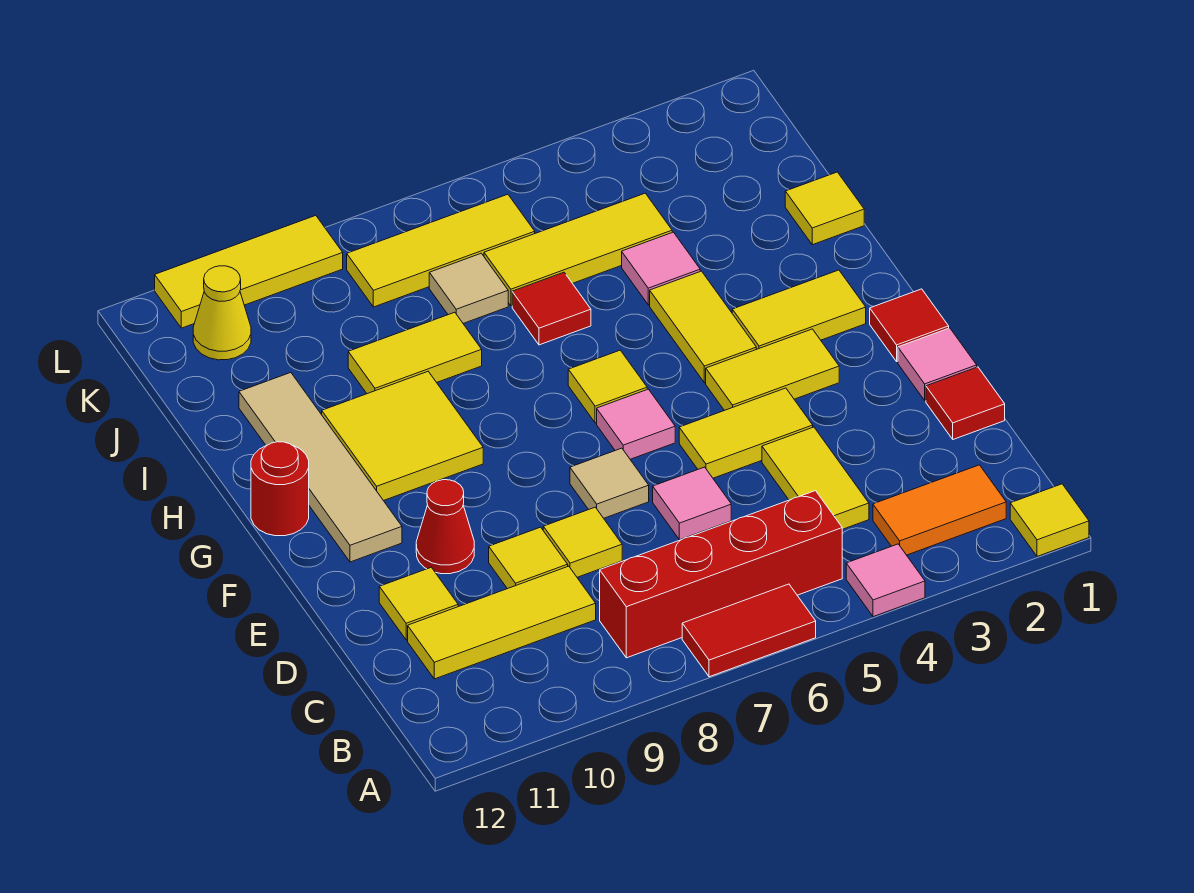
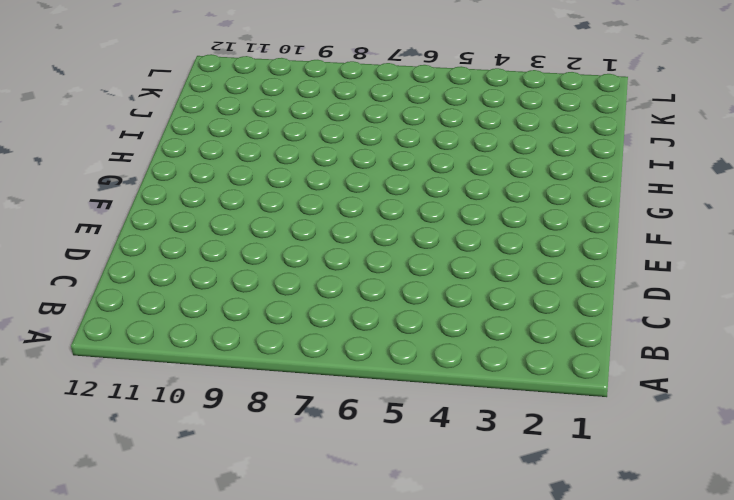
none -> yellow 1x1 tile [1010,484,1089,556]
none -> pink 1x1 tile [846,544,925,617]
none -> red 1x2 tile [682,584,816,677]
none -> orange 1x2 tile [873,465,1006,555]

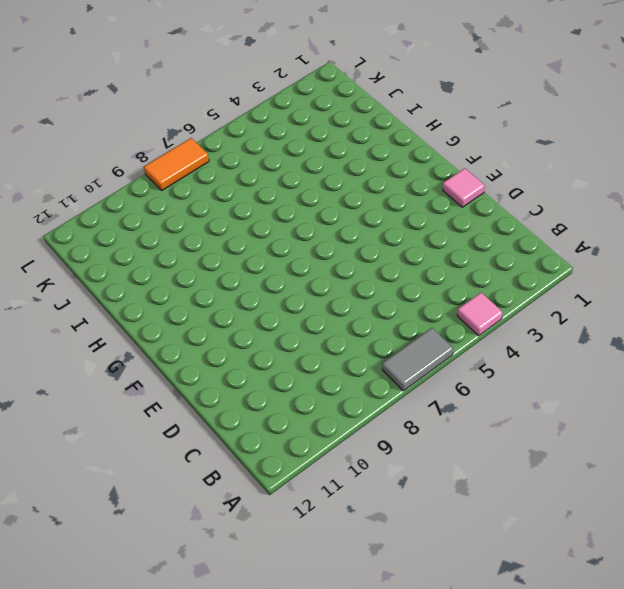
grey 1x2 tile [382,328,453,391] -> red 1x2 tile [682,584,816,677]
orange 1x2 tile [144,138,209,190] -> orange 1x2 tile moved to [873,465,1006,555]
none -> yellow 1x1 tile [1010,484,1089,556]
none -> red 1x4 brick [600,491,842,658]
none -> yellow 1x2 tile [762,427,869,529]
none -> yellow 1x3 tile [408,566,596,679]

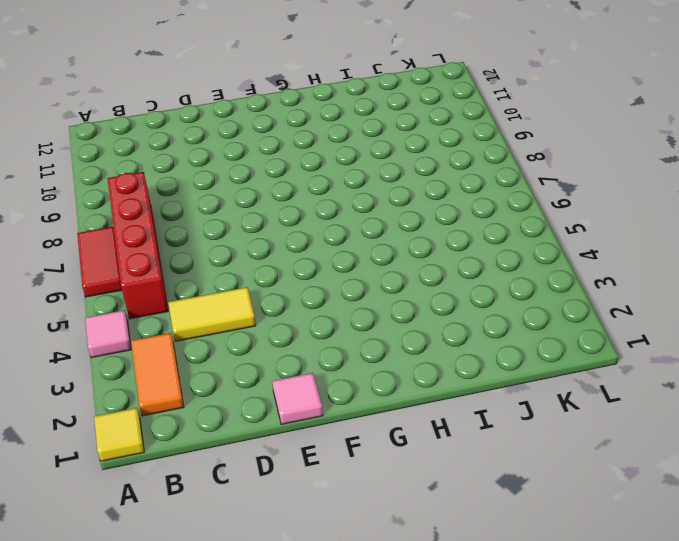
none -> yellow 1x3 tile [408,566,596,679]
none -> red 1x1 tile [926,367,1005,439]
none -> pink 1x1 tile [653,467,731,540]
none -> yellow 1x1 tile [543,507,622,577]

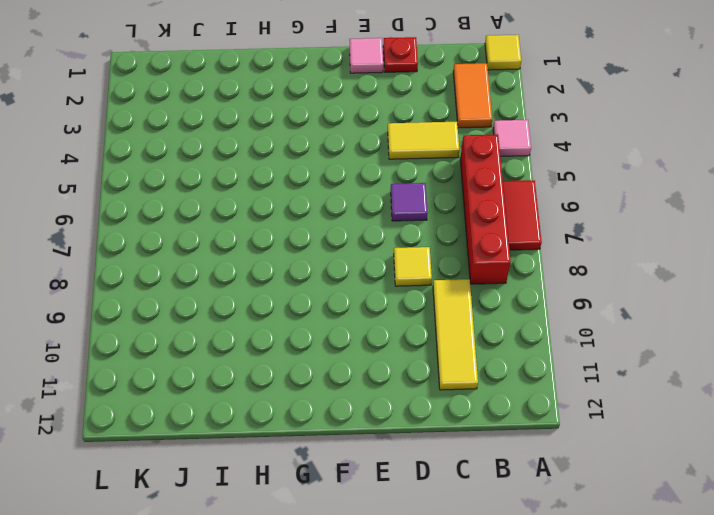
red 1x1 plate [383,37,418,72] -> red 1x1 tile [926,367,1005,439]
purple 1x1 tile [391,183,428,221] -> pink 1x1 tile [653,467,731,540]
none -> yellow 1x1 tile [489,527,568,589]
none -> yellow 1x1 tile [379,567,458,640]
none -> yellow 1x2 tile [679,388,813,478]
none -> tan 1x1 tile [570,448,649,518]

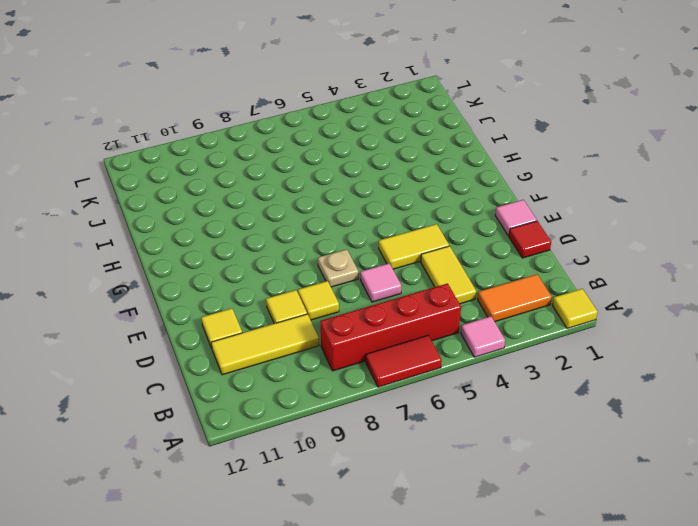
tan 1x1 plate [318,249,358,287] -> tan 1x1 tile [570,448,649,518]
none -> red 1x1 cone [416,480,474,574]
none -> red 1x1 tile [870,289,949,361]
none -> yellow 1x2 tile [706,329,839,411]
none -> pink 1x1 tile [597,389,675,459]

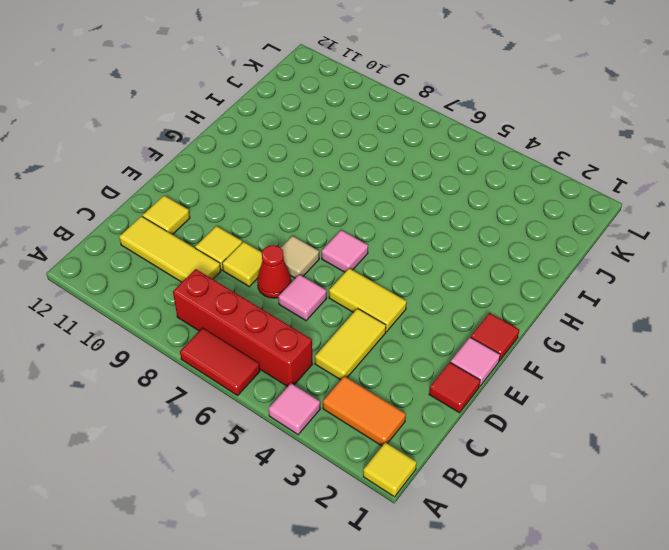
red 1x1 cone [257,245,291,298] -> red 1x1 cone moved to [416,480,474,574]
none -> yellow 1x2 tile [706,329,839,411]
none -> tan 1x4 tile [239,373,402,562]
none -> yellow 1x2 tile [732,270,866,349]
none -> yellow 1x2 tile [650,271,756,383]

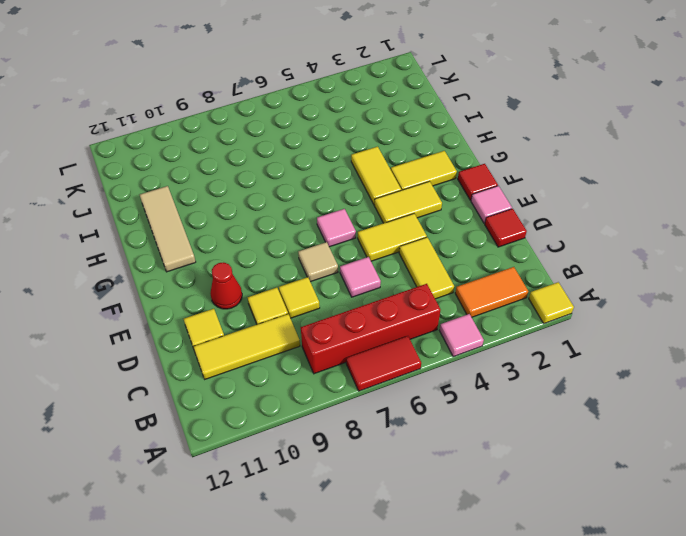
tan 1x3 tile [140,186,196,272] -> tan 1x4 tile [239,373,402,562]
none -> yellow 1x1 tile [568,350,647,423]
none -> yellow 2x2 tile [322,372,483,501]
none -> red 1x1 round brick [251,442,309,536]
none -> yellow 1x1 tile [785,172,864,245]

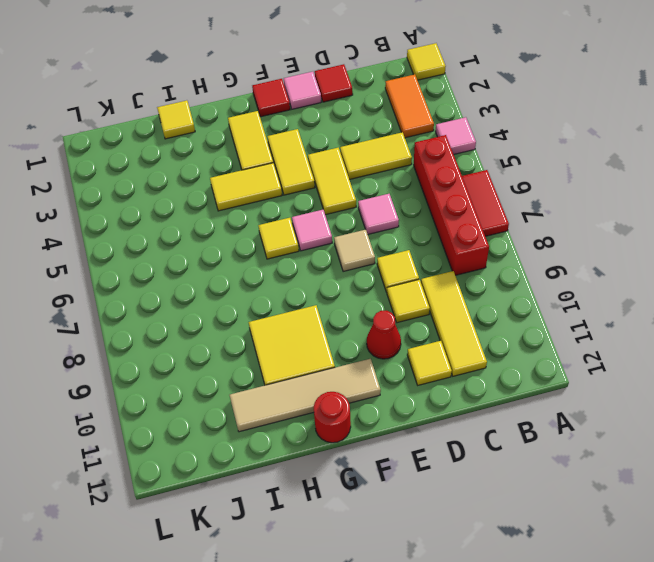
none -> pink 1x1 tile [622,232,700,305]
none -> red 1x1 tile [512,272,591,345]
none -> yellow 1x2 tile [348,312,482,394]
none -> yellow 1x3 tile [484,193,672,306]

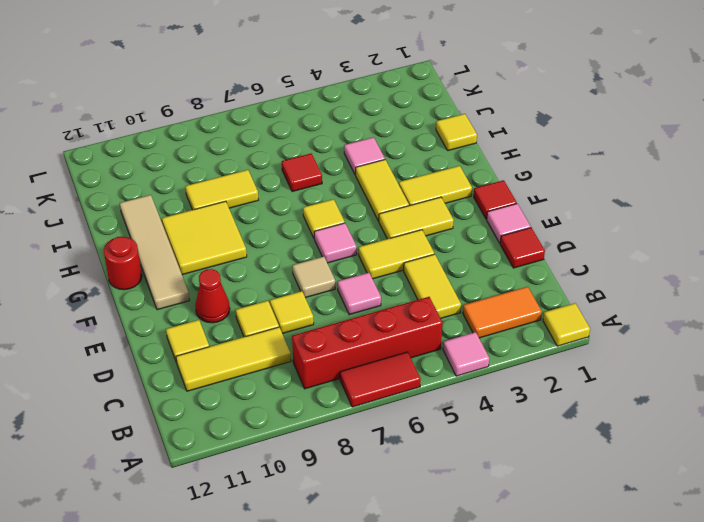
none -> yellow 1x3 tile [484,193,672,306]
none -> tan 1x1 tile [429,253,508,323]
none -> yellow 1x3 tile [347,194,535,307]
none -> yellow 1x1 cone [193,266,251,360]

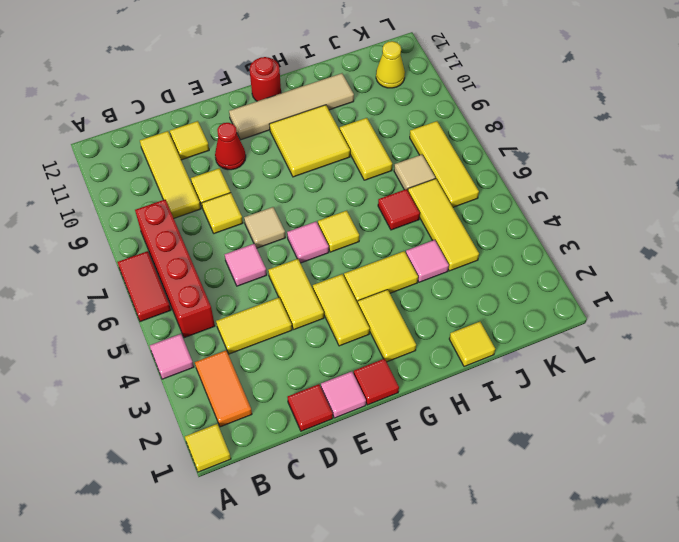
none -> yellow 1x3 tile [155,216,343,328]

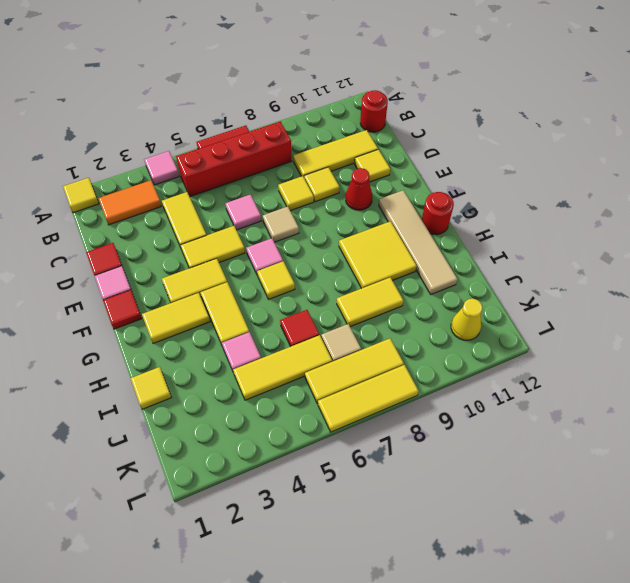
red 1x1 round brick [360,90,388,132] -> none
yellow 1x3 tile [318,365,419,432] -> yellow 1x3 tile moved to [155,216,343,328]

